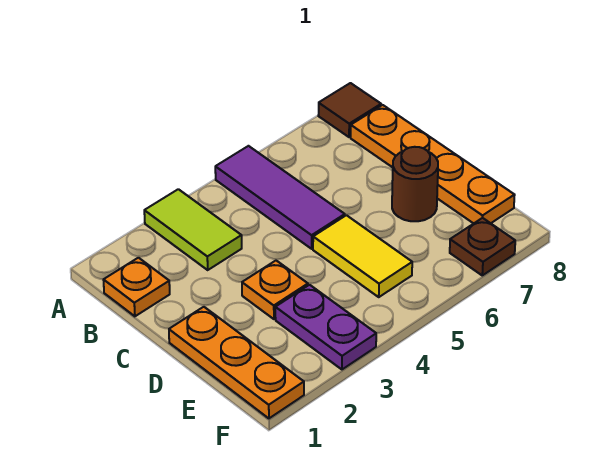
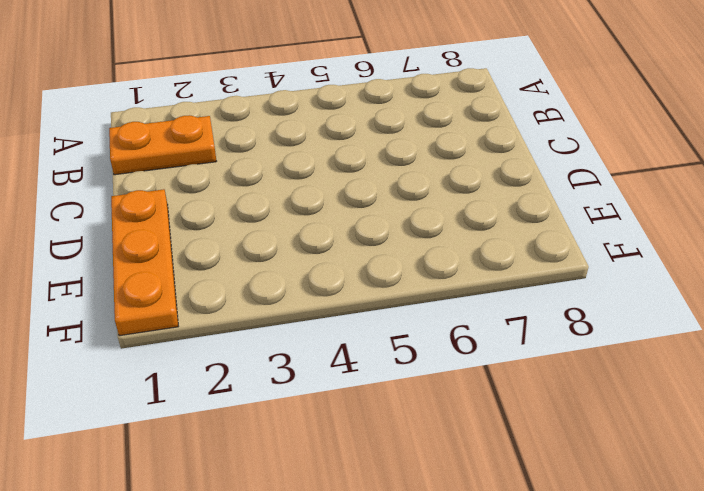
orange 1x2 plate [109,115,216,175] -> orange 1x1 plate [103,258,170,316]
none -> lime 1x2 tile [144,189,242,270]
none -> purple 1x3 tile [215,146,345,249]

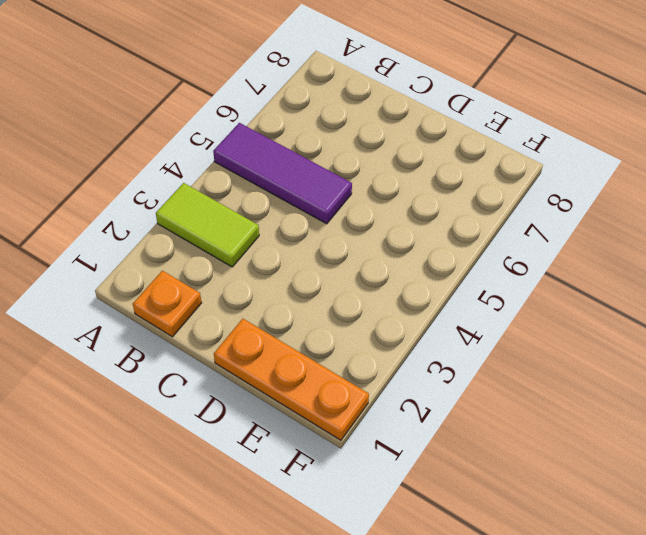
none -> brown 1x1 tile [318,83,381,137]
none -> orange 1x4 plate [351,105,515,224]

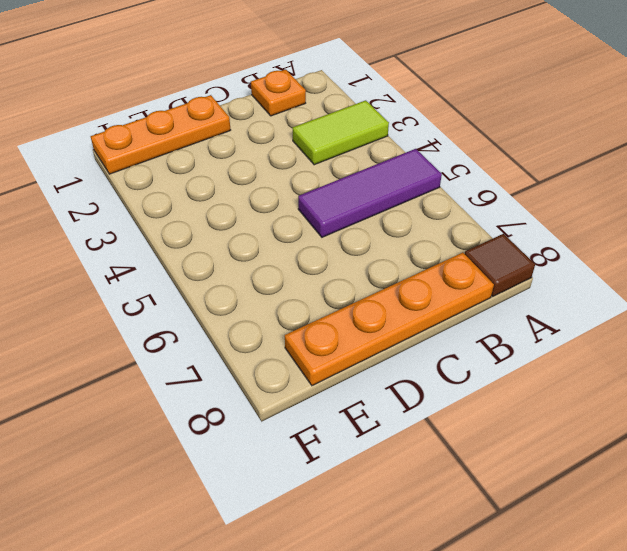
none -> orange 1x1 plate [242,261,308,319]
none -> yellow 1x2 tile [313,215,412,297]

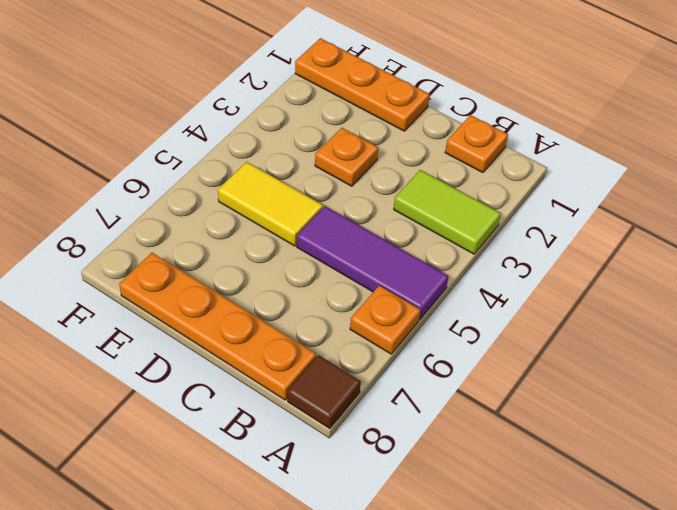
orange 1x1 plate [350,286,420,354] -> none
none -> brown 1x1 round brick [392,147,438,221]
none -> purple 1x2 plate [275,285,376,369]

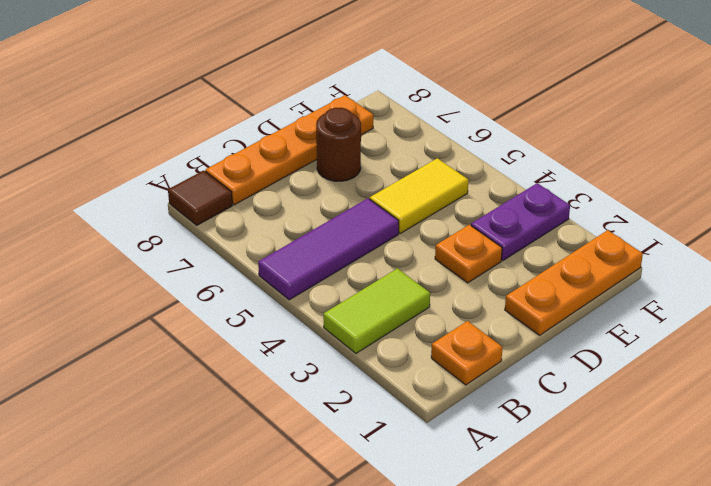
none -> brown 1x1 plate [450,218,515,275]

